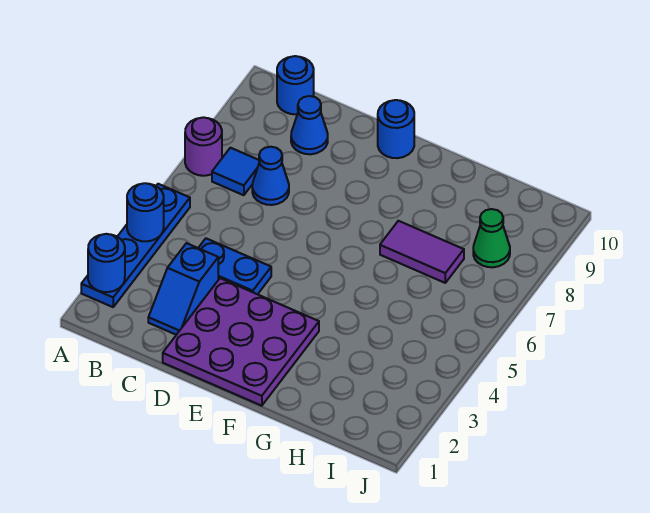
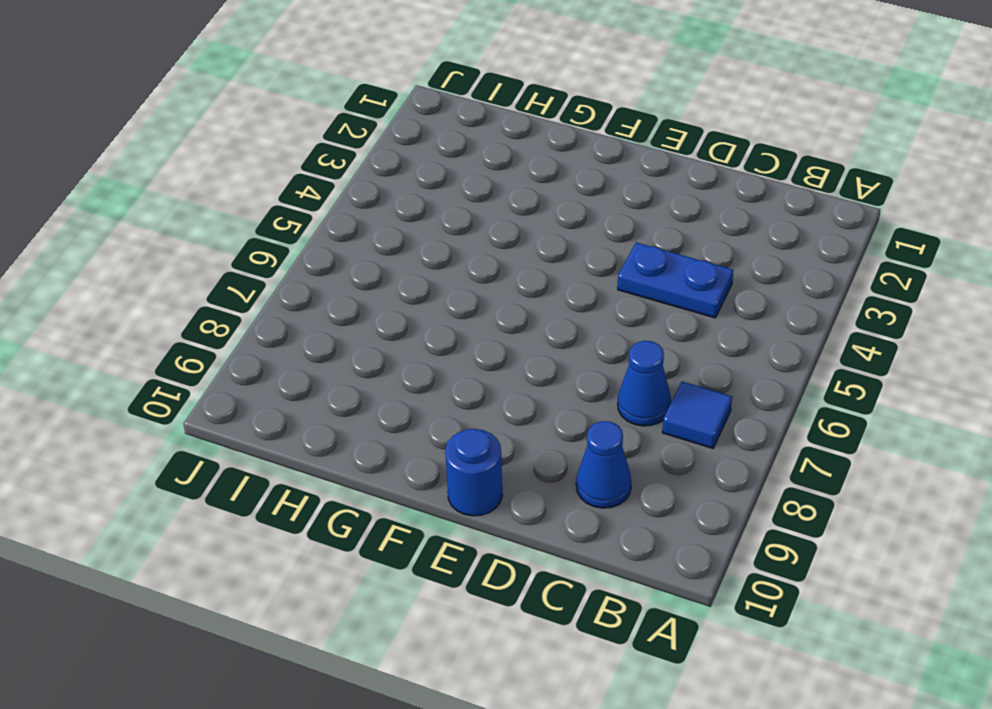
none -> blue 1x4 plate [81,184,190,307]
none -> purple 1x1 round brick [185,117,222,176]
none -> blue 1x1 round brick [277,56,314,114]

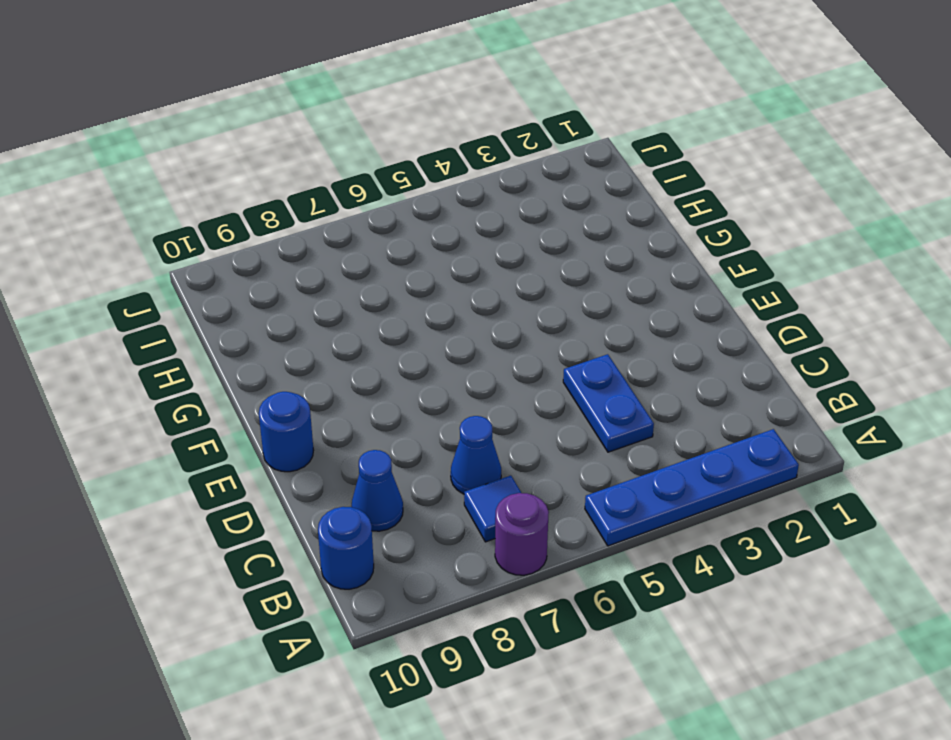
none -> blue 1x2 slope [148,243,218,335]
none -> purple 3x3 plate [163,278,319,406]
none -> purple 1x2 tile [380,221,464,283]

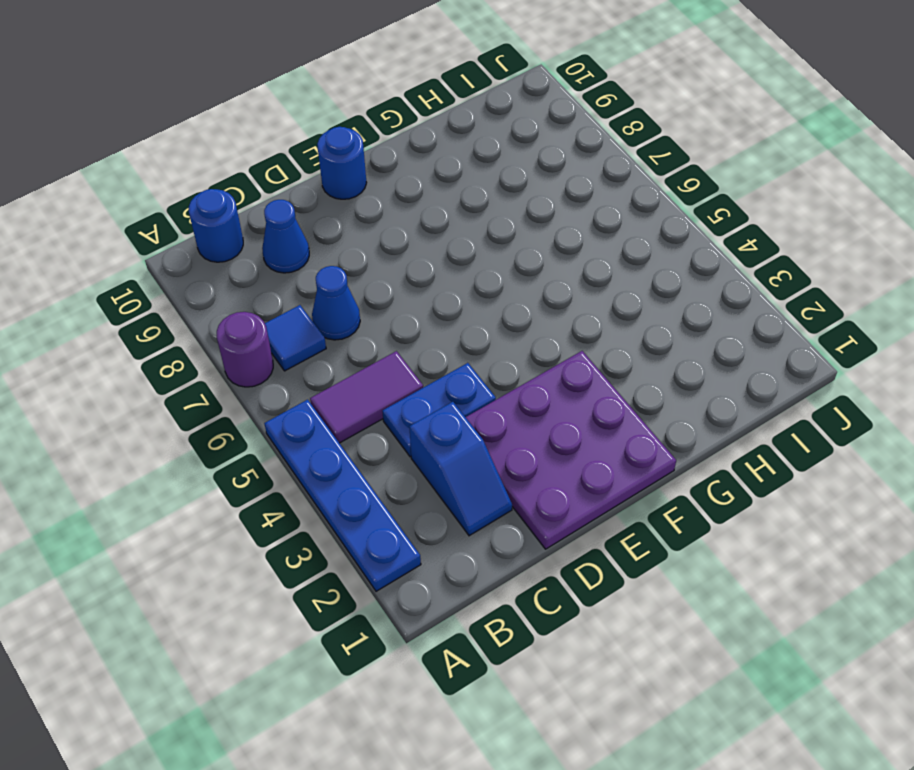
purple 1x2 tile [310,351,423,443] -> purple 1x2 tile moved to [380,221,464,283]
none -> green 1x1 cone [473,209,510,267]
none -> blue 1x1 round brick [88,234,125,292]
none -> blue 1x1 round brick [127,183,164,241]

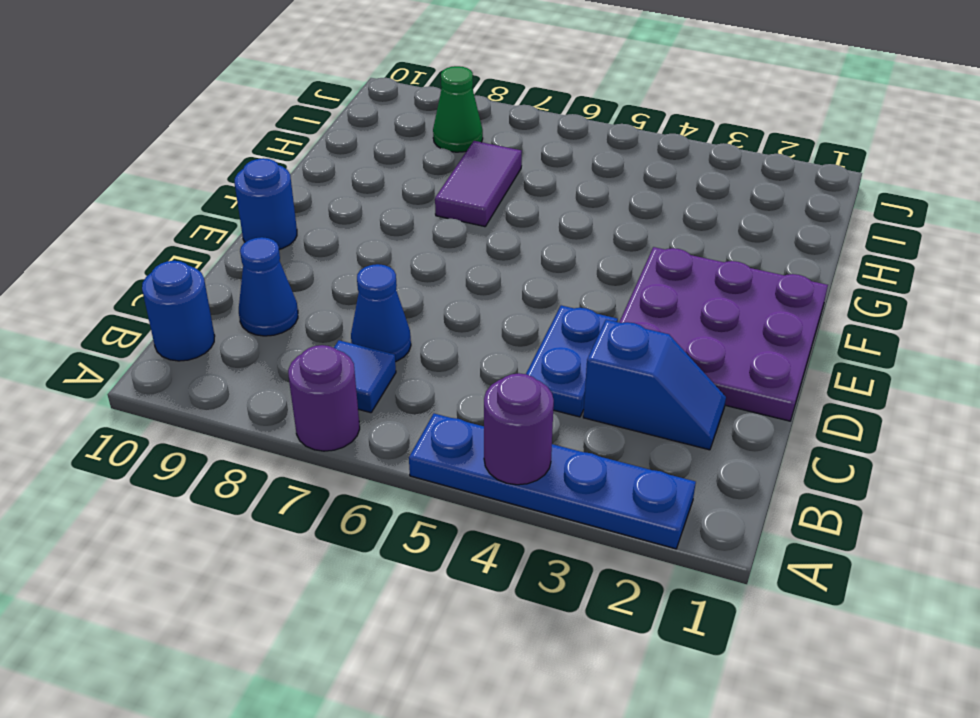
purple 1x1 round brick [484,373,554,485] -> blue 1x1 round brick [127,183,164,241]
none -> blue 1x1 round brick [88,234,125,292]

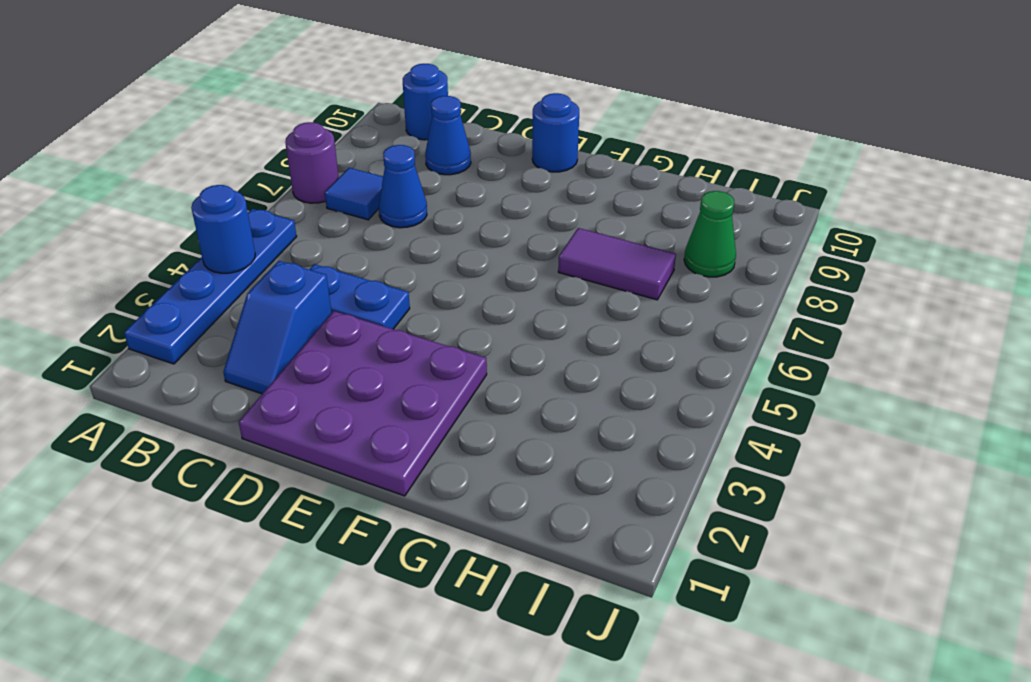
none -> blue 1x1 round brick [88,234,125,292]

